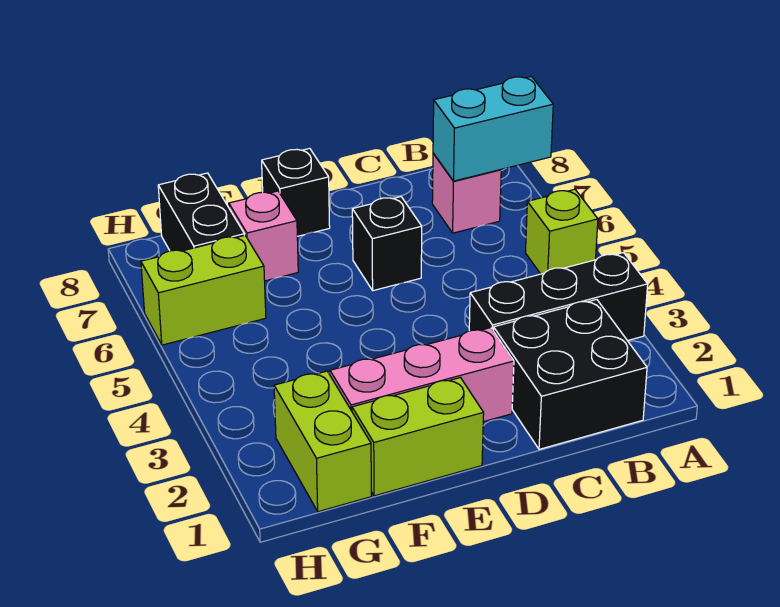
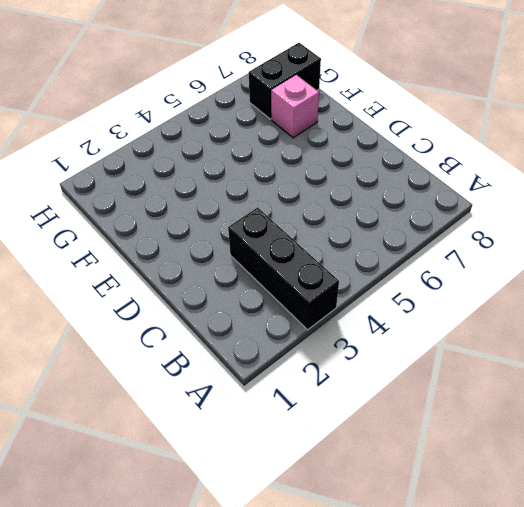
none -> lime 1x1 brick [525,189,598,274]
none -> black 2x2 brick [494,299,647,449]
none -> pink 1x1 brick [432,153,501,233]

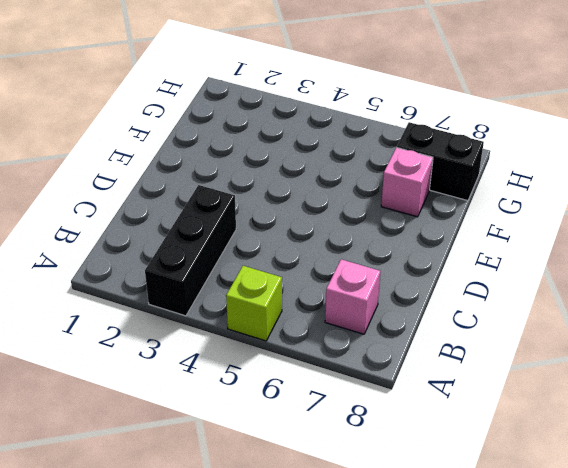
none -> black 2x2 brick [494,299,647,449]
none -> pink 1x3 brick [330,328,514,422]
none -> black 1x1 brick [352,197,422,291]

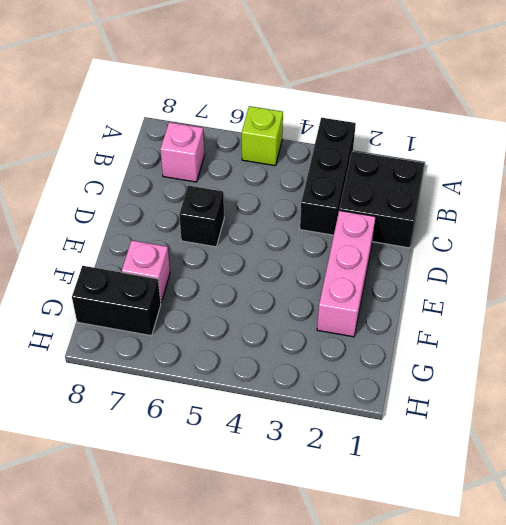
none -> lime 1x2 brick [352,378,484,496]
none -> black 1x1 brick [262,148,330,236]
none -> lime 1x2 brick [274,371,371,512]

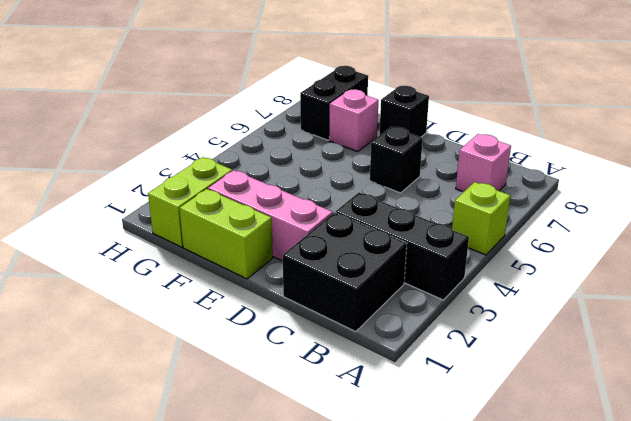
none -> lime 1x2 brick [141,235,266,345]
none -> cyan 1x2 brick [433,77,553,181]

